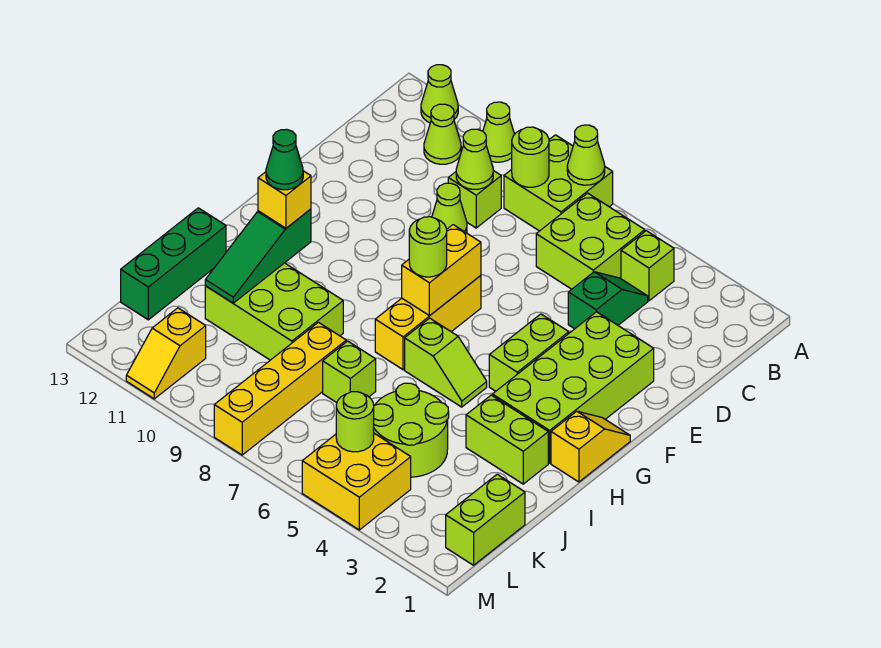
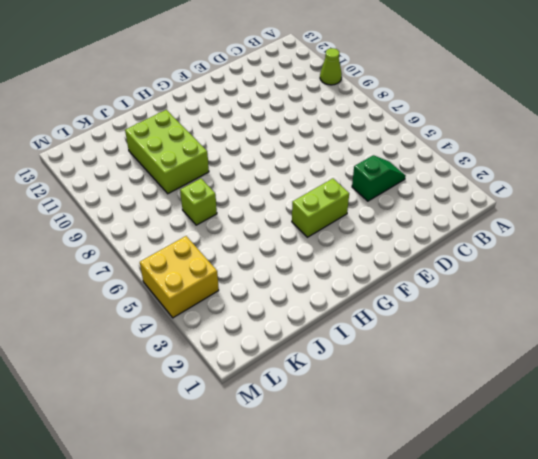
none -> lime 2x2 brick [504,135,613,231]
none -> lime 1x1 cone [421,65,458,123]
none -> lime 1x1 brick [621,231,674,301]
none -> lime 2x2 brick [536,193,645,289]

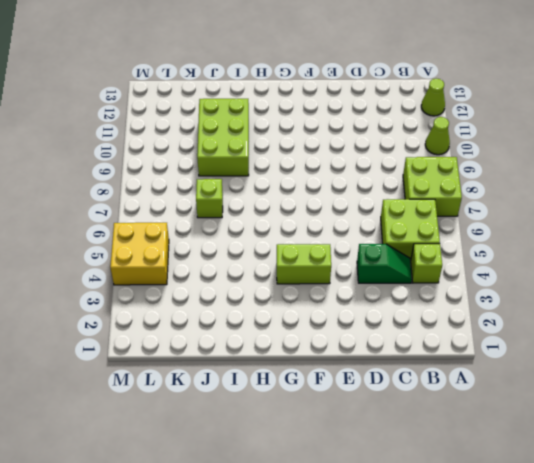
none -> lime 1x1 cone [424,104,461,164]
none -> lime 1x1 brick [448,171,501,228]
none -> lime 1x1 cone [432,183,467,233]
none -> lime 2x4 brick [492,312,654,463]

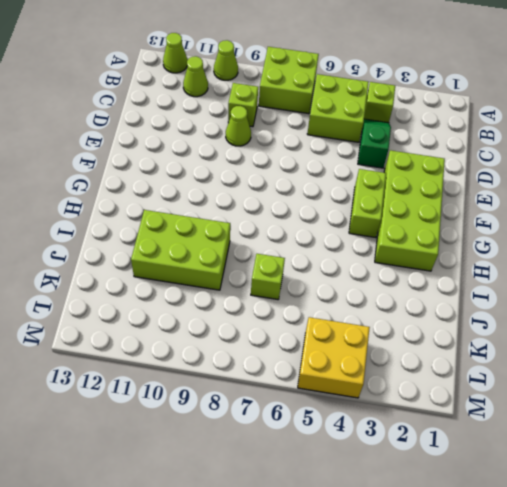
none -> yellow 1x3 brick [375,276,481,370]
none -> yellow 1x2 slope [551,411,630,482]
none -> lime 1x2 slope [405,318,487,407]
none -> lime 1x2 brick [466,395,548,484]

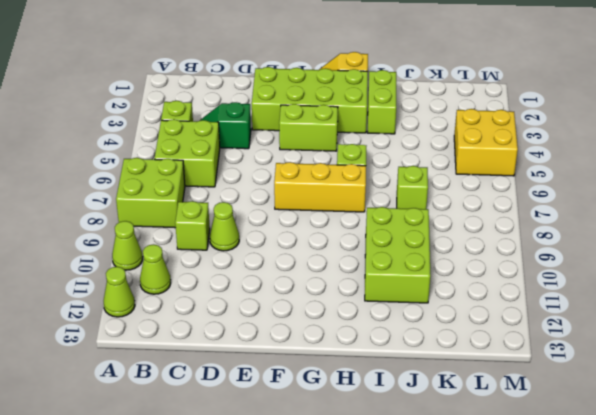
none -> green 1x3 brick [121,208,226,320]
none -> lime 2x2 round brick [374,383,449,477]
none -> yellow 1x4 brick [214,322,346,455]
none -> lime 1x2 brick [446,474,525,565]

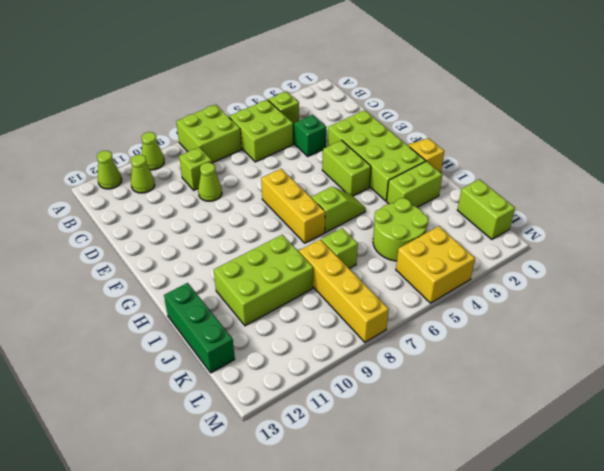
none -> yellow 1x2 slope [126,308,206,399]
none -> lime 1x1 cone [567,125,605,185]
none -> lime 1x1 round brick [512,127,549,187]
none -> lime 1x1 cone [456,129,493,189]

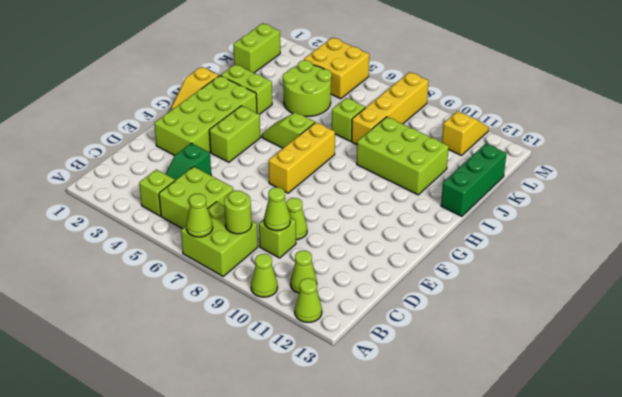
none -> yellow 1x2 brick [402,225,481,316]
none -> green 1x3 slope [205,209,311,303]
none -> lime 1x1 round brick [336,392,374,452]
none -> lime 1x1 round brick [409,217,447,277]

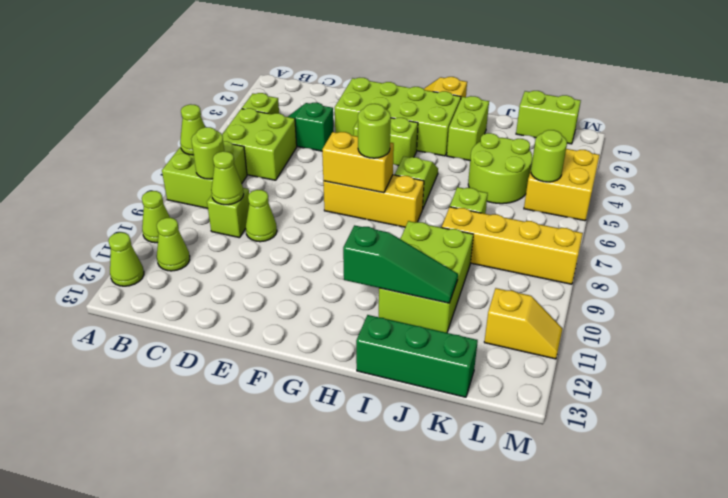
none -> yellow 1x1 brick [258,171,311,228]
none -> green 1x1 cone [266,129,303,190]

